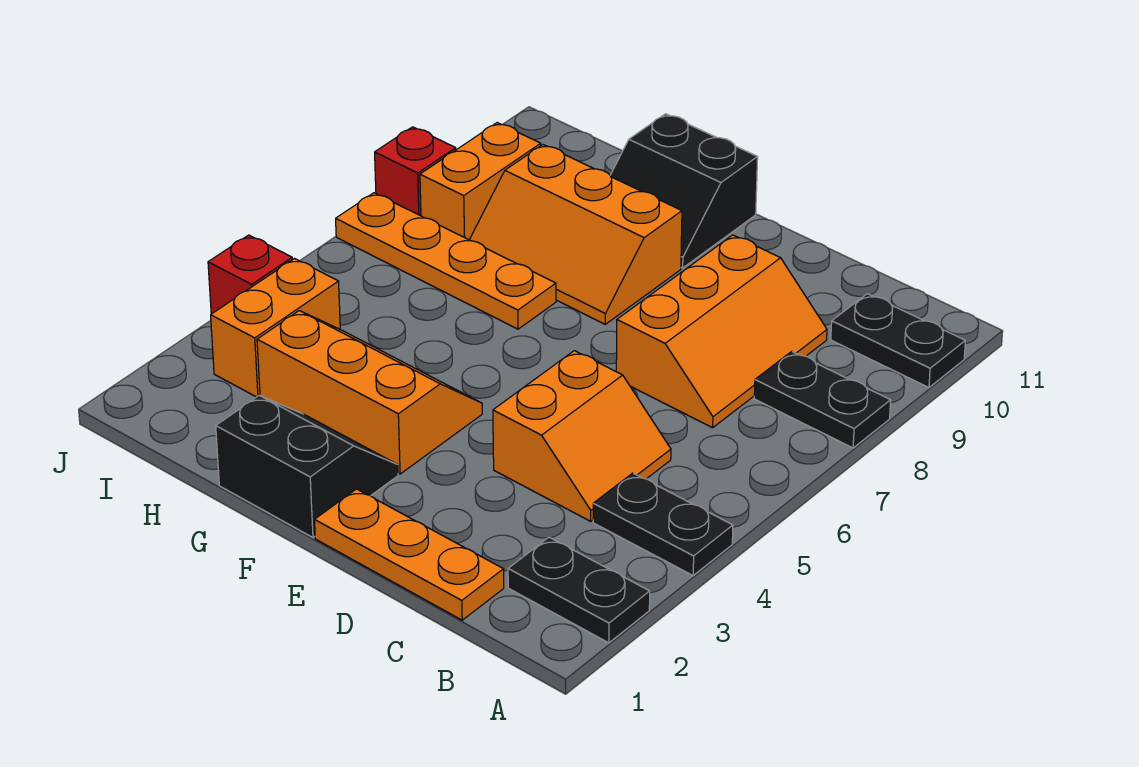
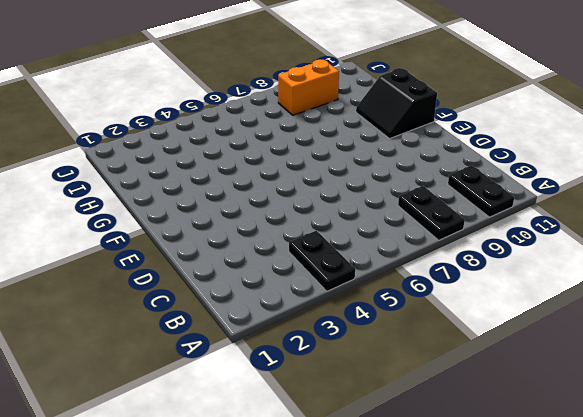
none -> black 1x2 plate [508,537,650,643]
none -> orange 1x3 plate [315,489,504,620]
none -> orange 2x2 slope [493,351,671,521]

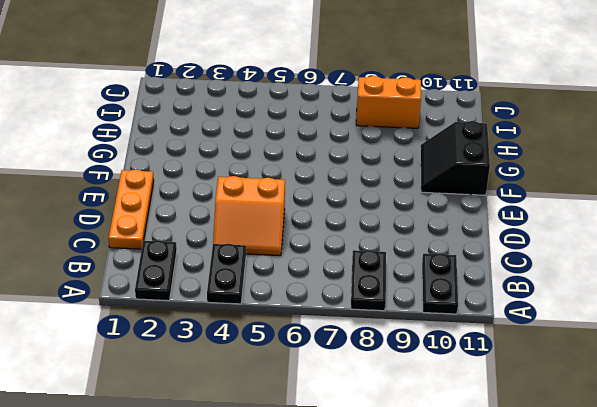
none -> orange 2x3 slope [616,235,827,428]
none -> black 2x2 slope [216,395,398,537]
none -> orange 2x3 slope [257,311,482,474]

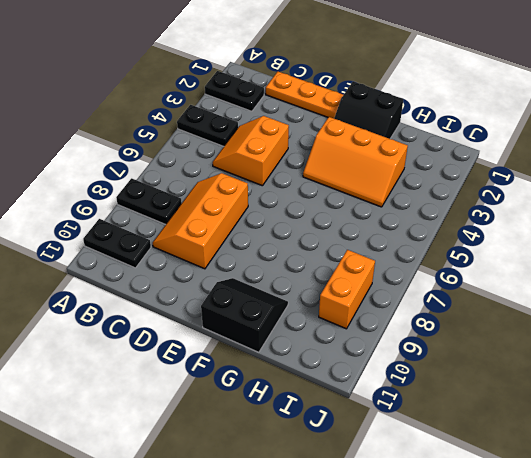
none -> orange 2x3 slope [470,145,682,324]
none -> orange 1x4 plate [336,193,556,329]
none -> orange 1x2 brick [211,259,340,397]

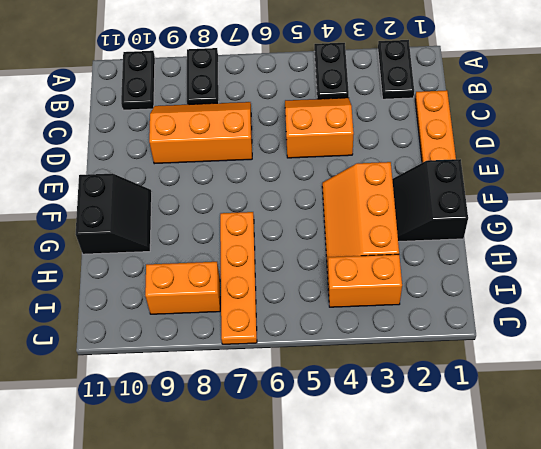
none -> orange 2x3 slope [470,145,682,324]
none -> red 1x1 brick [208,235,292,314]
none -> red 1x1 brick [375,127,456,216]

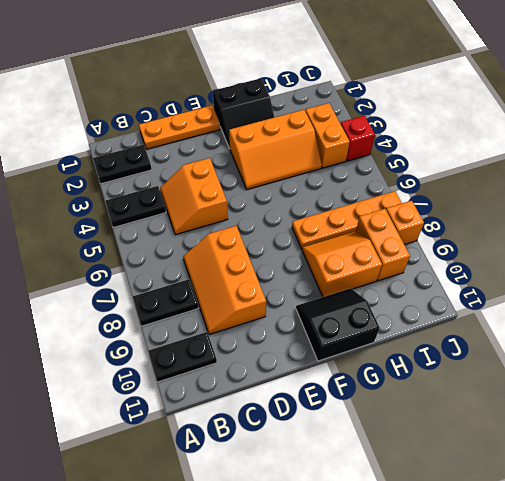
orange 2x2 slope [302,232,382,297] -> orange 2x3 slope [470,145,682,324]
orange 1x1 brick [386,201,424,245] -> red 1x1 brick [375,127,456,216]

